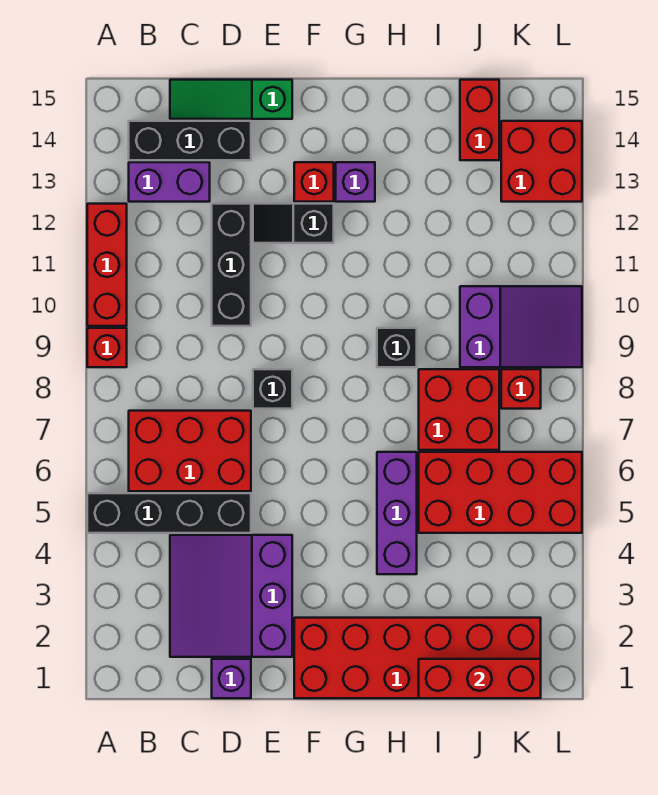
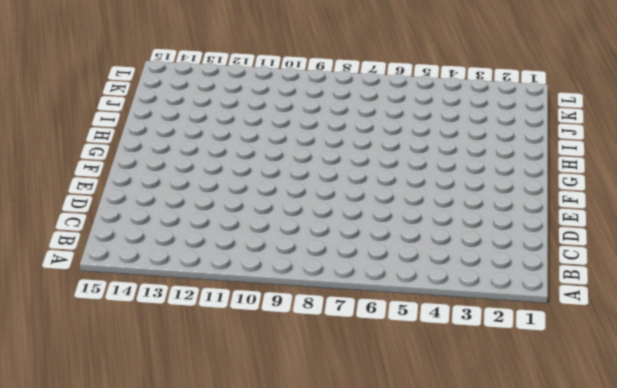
none -> black 1x4 brick [87,493,251,533]
none -> red 1x1 brick [87,328,127,367]
none -> red 1x3 brick [87,204,127,326]

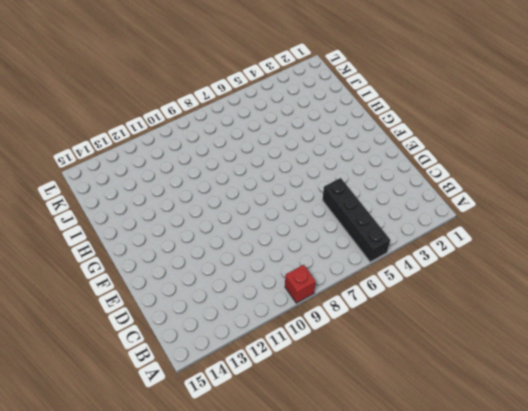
none -> red 1x3 brick [87,204,127,326]
none -> red 2x3 brick [129,411,251,491]
none -> purple 1x2 brick [129,162,210,202]

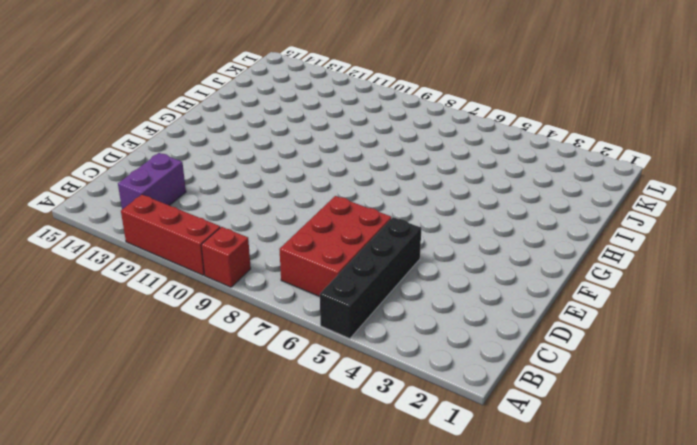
none -> black 1x3 brick [129,121,251,160]
none -> purple 3x3 slope [170,535,292,657]
none -> green 1x3 slope [170,80,292,119]

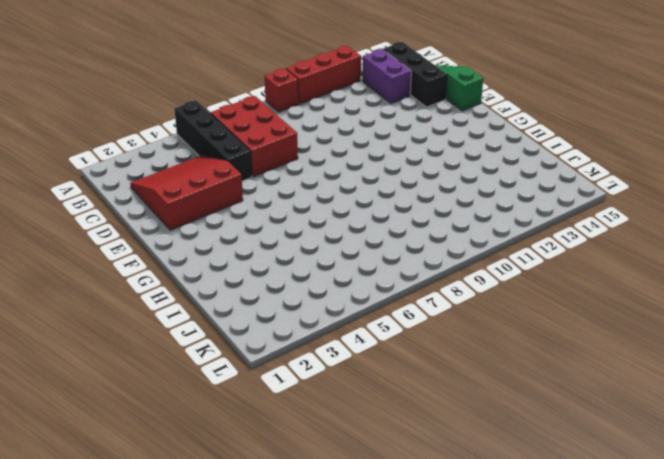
red 3x3 slope [130,155,243,230] -> purple 3x3 slope [170,535,292,657]
none -> purple 1x1 brick [212,659,251,698]
none -> black 1x3 brick [212,204,251,326]
none -> black 1x1 brick [253,369,292,409]

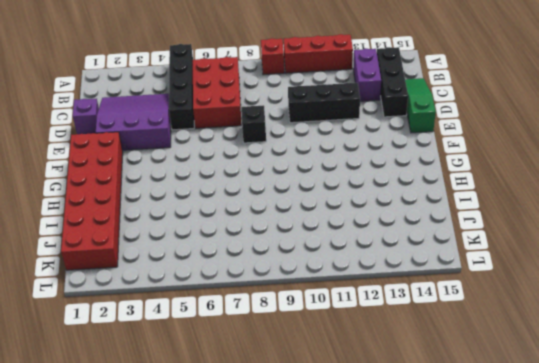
none -> black 1x2 slope [253,204,334,243]
none -> red 1x1 brick [294,162,334,202]
none -> purple 1x1 brick [336,162,375,202]

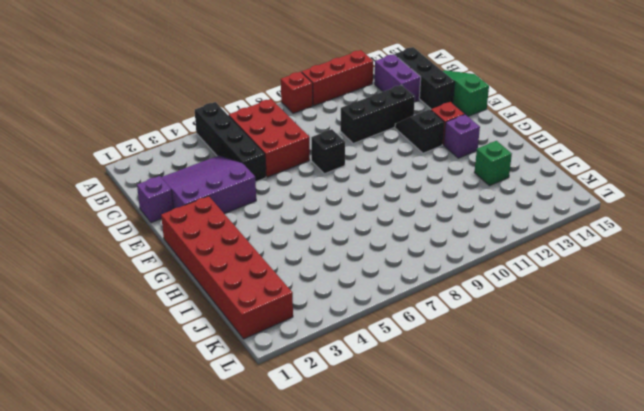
green 1x1 brick [474,141,512,186] -> none
none -> purple 1x3 brick [377,452,417,574]
none -> black 1x1 brick [377,328,417,367]
none -> red 2x4 brick [419,452,582,533]

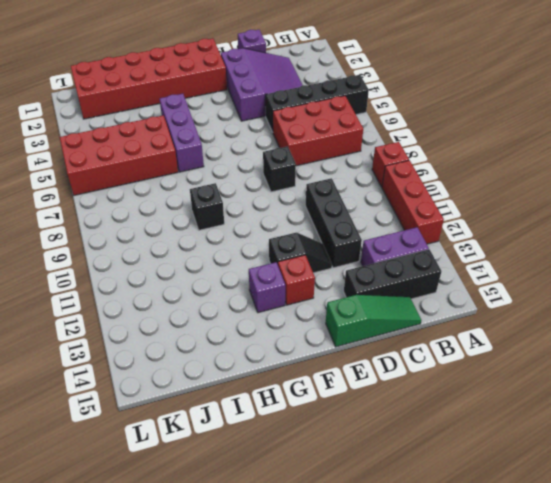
none -> red 2x2 brick [419,369,499,450]
none -> purple 2x3 slope [460,286,582,367]
none -> red 1x2 brick [460,80,499,160]

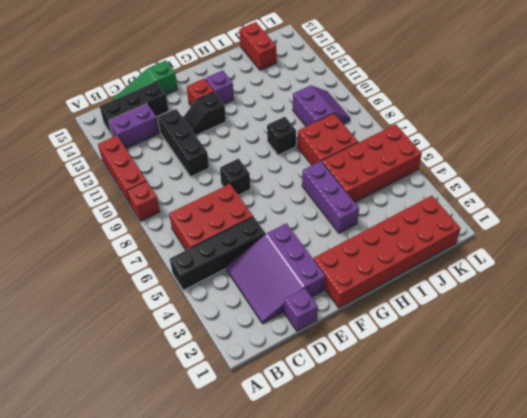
purple 2x2 slope [293,85,350,126] -> purple 2x3 slope [460,286,582,367]
none -> red 1x1 brick [501,369,541,409]
none -> red 2x2 brick [501,121,582,202]
none -> red 1x3 brick [419,659,541,698]

